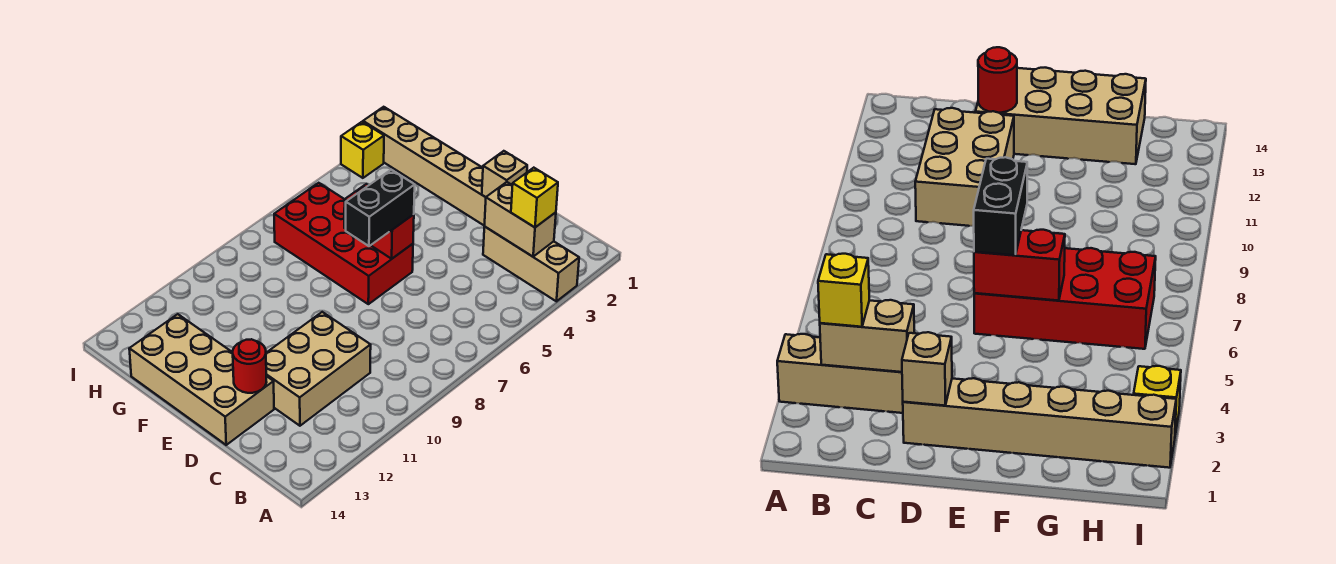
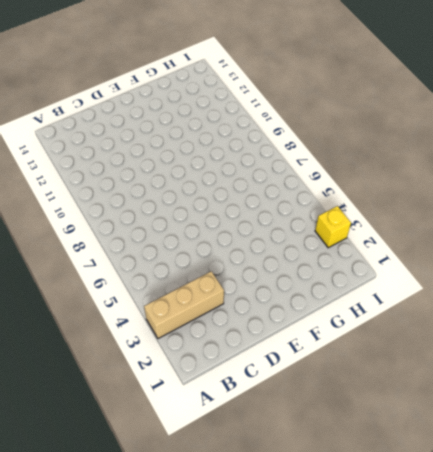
none -> tan 2x3 brick [266,312,371,426]
none -> tan 1x6 brick [363,107,486,226]
none -> tan 2x4 brick [129,314,274,445]

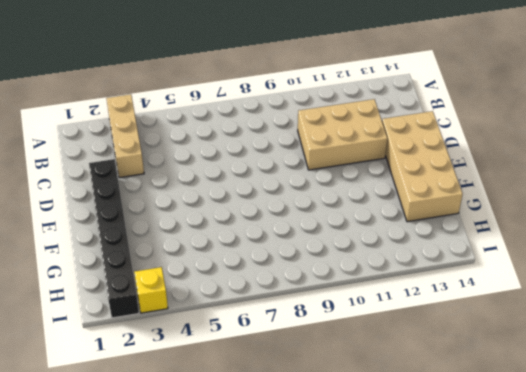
black 1x6 brick [89,159,139,318] -> tan 1x6 brick [363,107,486,226]
none -> red 2x4 brick [274,183,413,304]
none -> tan 1x2 brick [485,182,556,257]
none -> tan 1x1 brick [482,151,527,197]

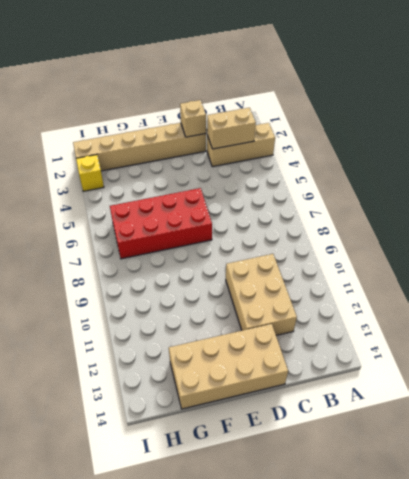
none -> red 1x1 round brick [233,339,267,393]
none -> red 1x2 brick [344,184,414,259]
none -> yellow 1x1 brick [511,168,558,227]

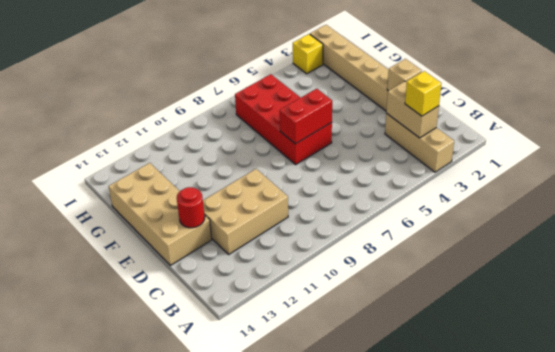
red 1x2 brick [280,89,332,144] -> red 1x2 brick turned to [344,184,414,259]
none -> black 1x2 brick [346,170,415,246]

